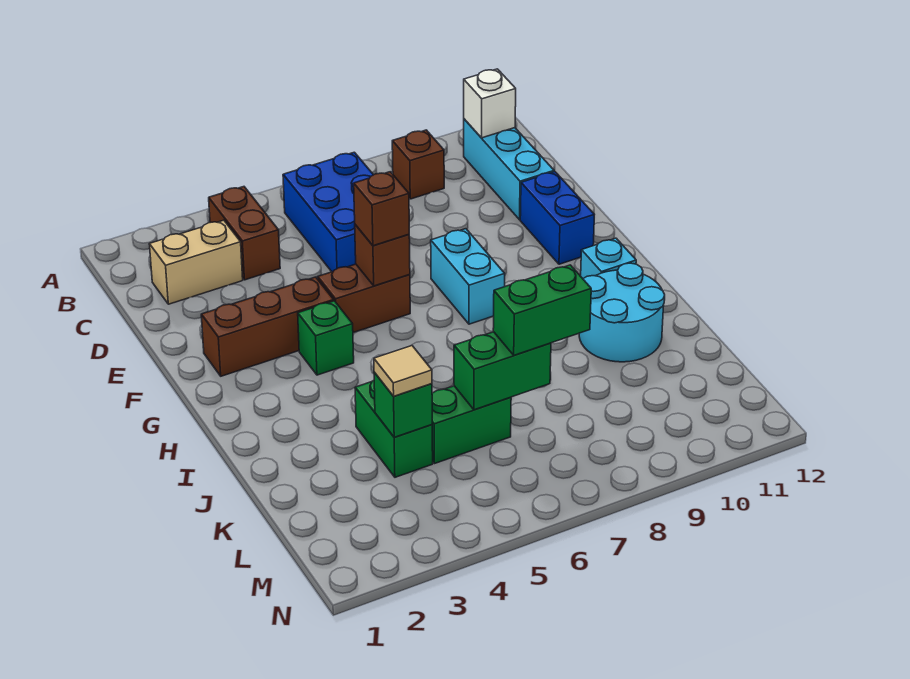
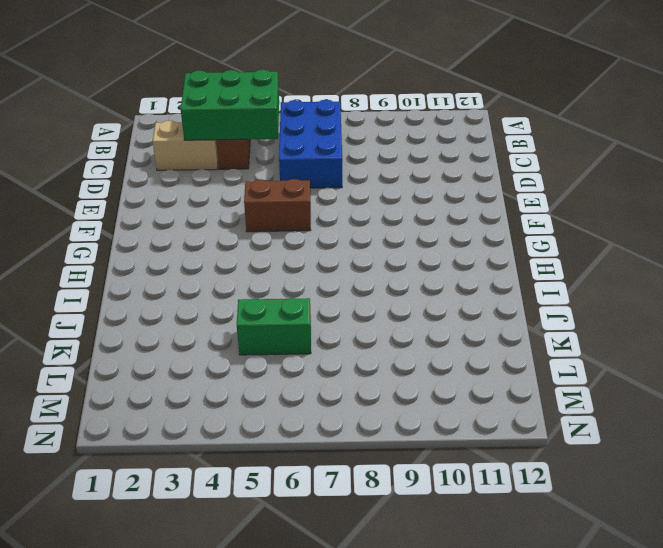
green 2x3 brick [181,70,279,140] -> none
none -> brown 1x1 brick [392,130,444,199]
none -> cyan 1x3 brick [464,119,554,220]
none -> blue 1x2 brick [520,172,594,264]

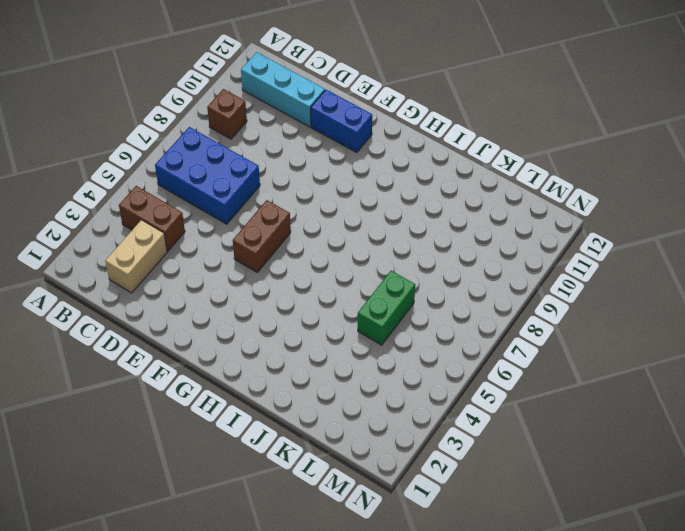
none -> brown 1x3 brick [201,277,334,376]
none -> cyan 1x2 brick [431,229,505,324]
none -> green 1x1 brick [298,301,354,375]

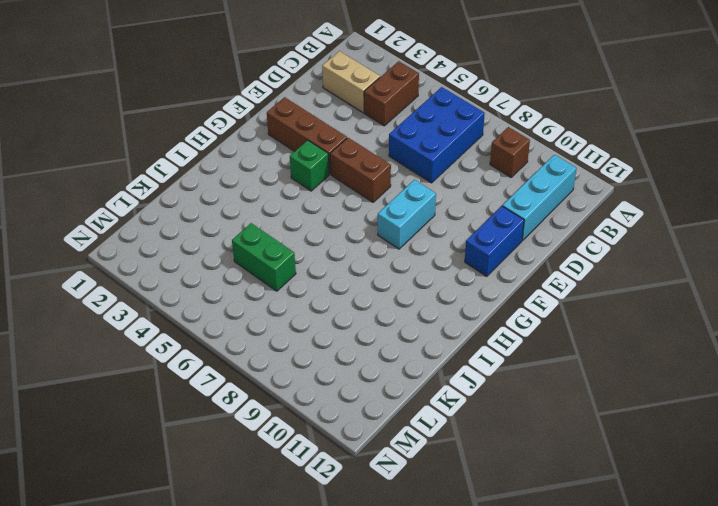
none -> cyan 1x1 brick [581,238,636,278]
none -> cyan 2x2 round brick [579,263,665,362]
none -> green 1x2 brick [355,380,433,477]

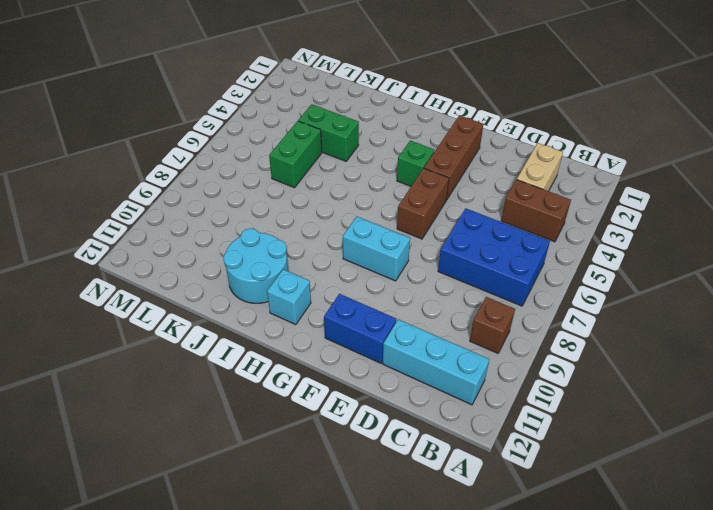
none -> white 1x1 brick [464,69,516,138]
none -> brown 1x1 brick [355,225,410,286]
none -> green 1x1 brick [374,372,432,437]

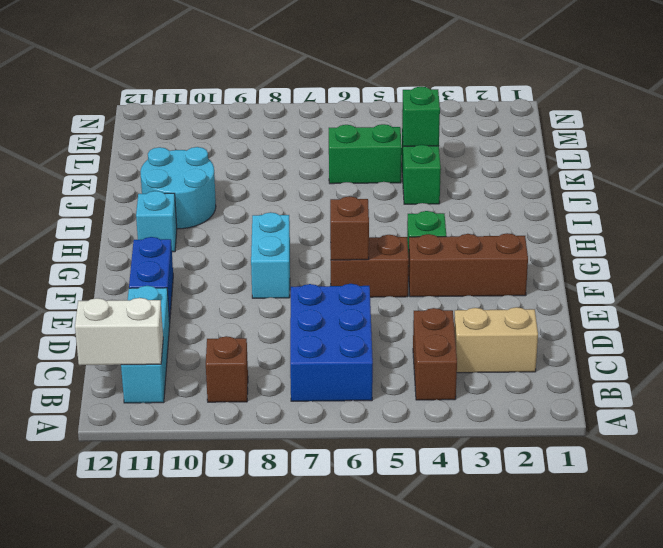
white 1x2 brick [75,298,163,365] -> white 1x1 brick [464,69,516,138]
none -> green 1x2 brick [454,332,551,410]
none -> brown 1x1 brick [354,172,409,246]
none -> tan 1x1 tile [374,346,432,396]

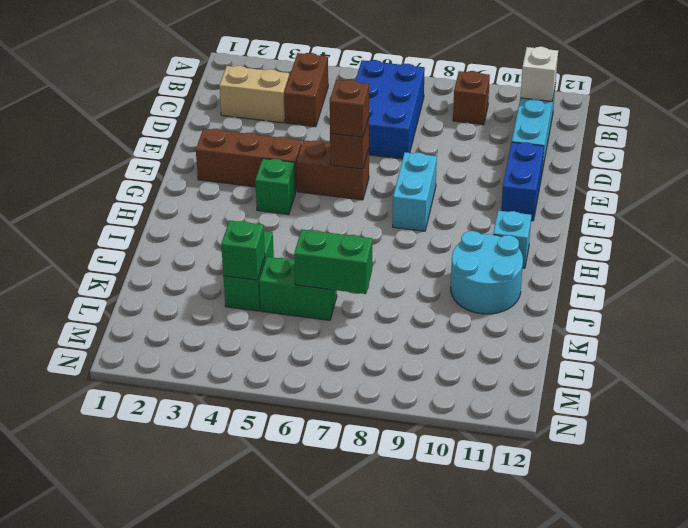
none -> tan 1x1 tile [374,346,432,396]
none -> green 1x2 brick [493,265,591,355]

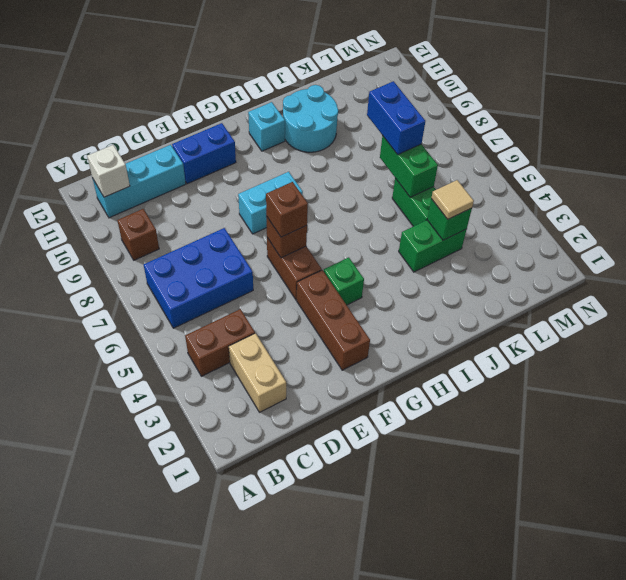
blue 1x2 brick [367,81,425,155] -> green 1x2 brick [493,265,591,355]

